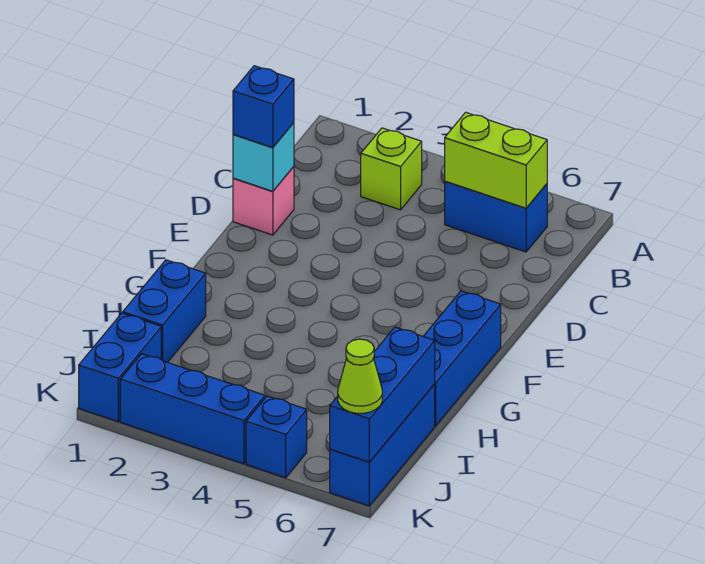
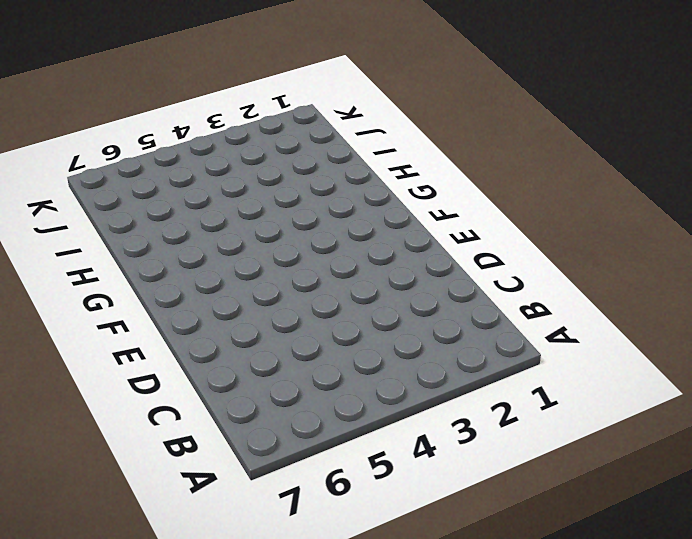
none -> lime 1x1 brick [361,128,422,210]
none -> blue 1x2 brick [445,181,547,252]
none -> pink 1x1 brick [233,167,294,235]

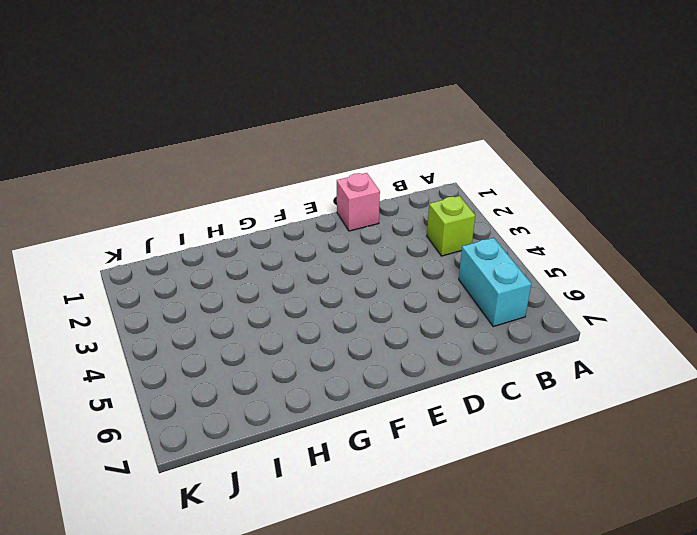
cyan 1x2 brick [459,238,531,327] -> blue 1x2 brick [445,181,547,252]
none -> blue 1x3 brick [423,291,501,426]
none -> blue 1x2 brick [123,260,206,362]
none -> blue 1x3 brick [330,384,435,506]

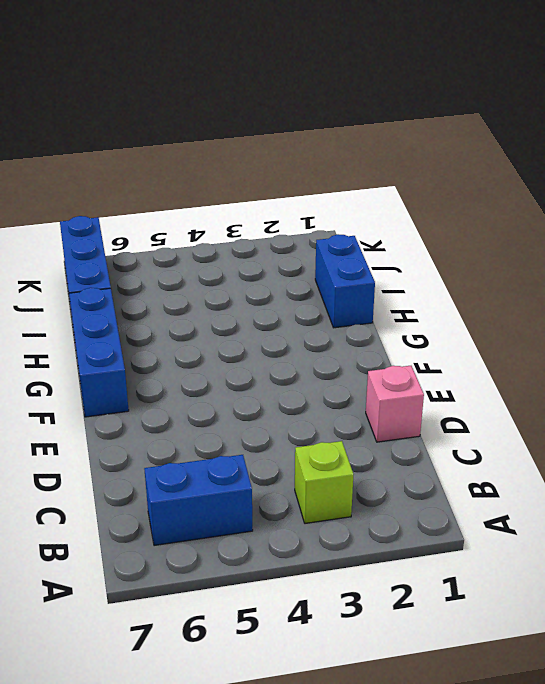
none -> blue 1x2 brick [79,313,161,421]
none -> blue 1x3 brick [120,354,265,464]
none -> blue 1x1 brick [246,396,307,478]

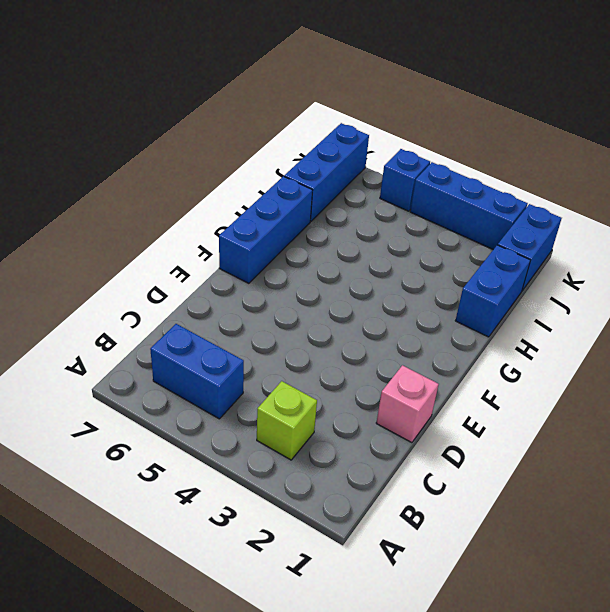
none -> lime 1x2 brick [445,112,547,208]
none -> cyan 1x1 brick [233,123,294,191]
none -> blue 1x3 brick [330,327,435,462]

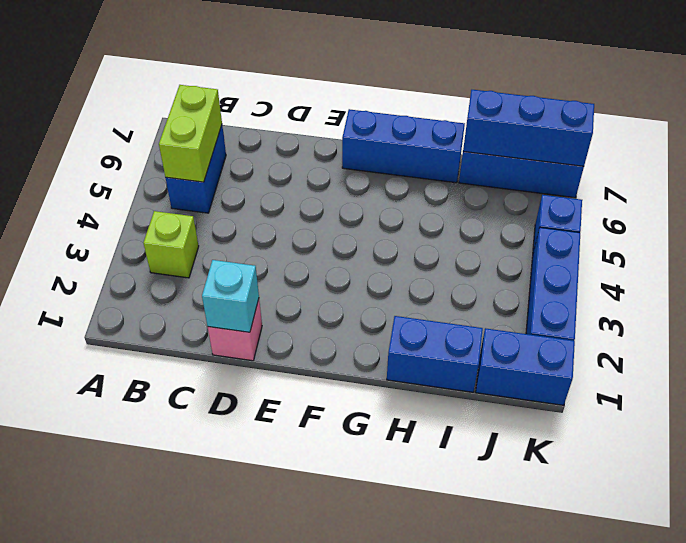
none -> blue 1x1 brick [233,66,294,148]
none -> lime 1x1 cone [338,339,382,413]

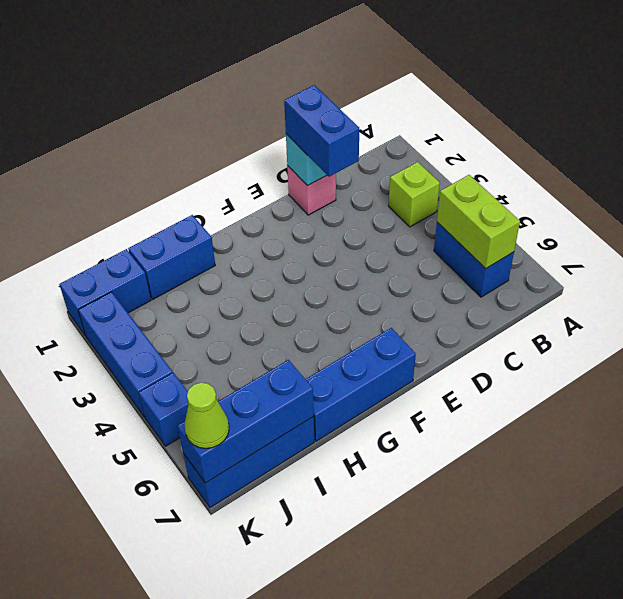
blue 1x2 brick [284,85,359,177] -> blue 1x1 brick [233,66,294,148]

